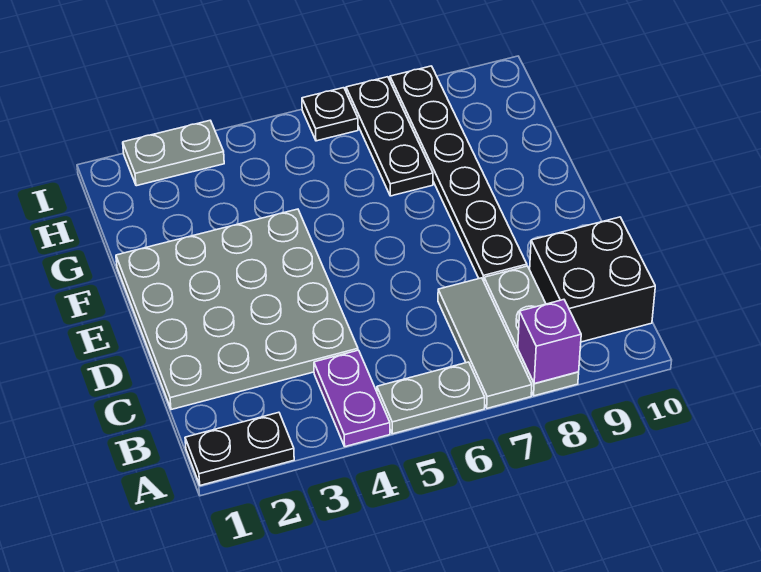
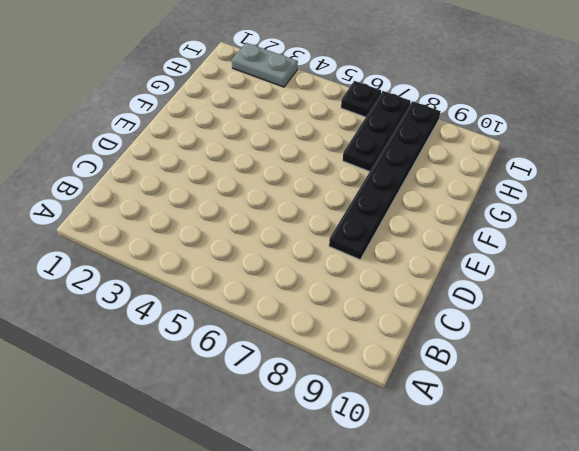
none -> black 1x2 plate [185,412,294,485]
none -> purple 1x2 plate [314,350,390,447]
none -> grey 1x2 plate [377,362,485,434]

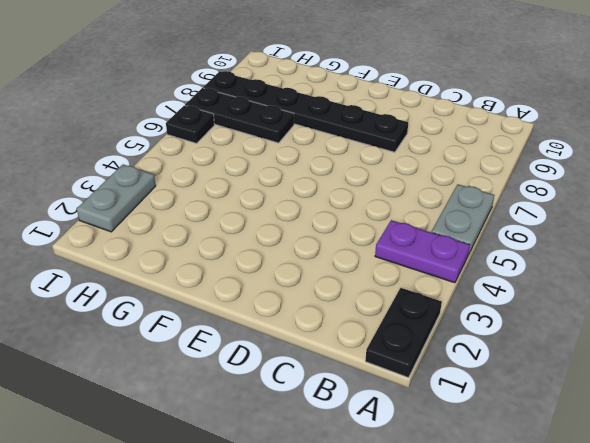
none -> grey 1x3 tile [438,278,532,408]
none -> grey 1x3 plate [484,266,579,396]
none -> black 2x2 brick [530,217,655,342]

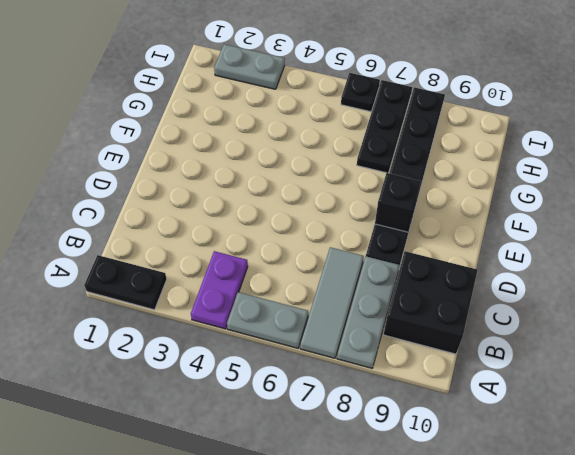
black 1x1 brick [375,173,421,232] -> none
none -> grey 4x4 plate [116,209,358,410]
none -> purple 1x1 brick [518,300,581,384]

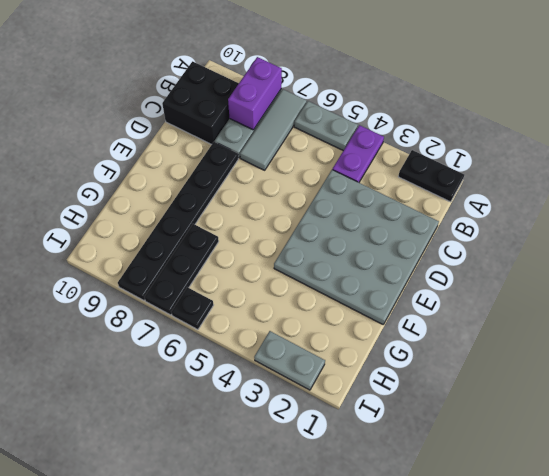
purple 1x2 brick [228,57,282,130] -> purple 1x1 brick [518,300,581,384]

